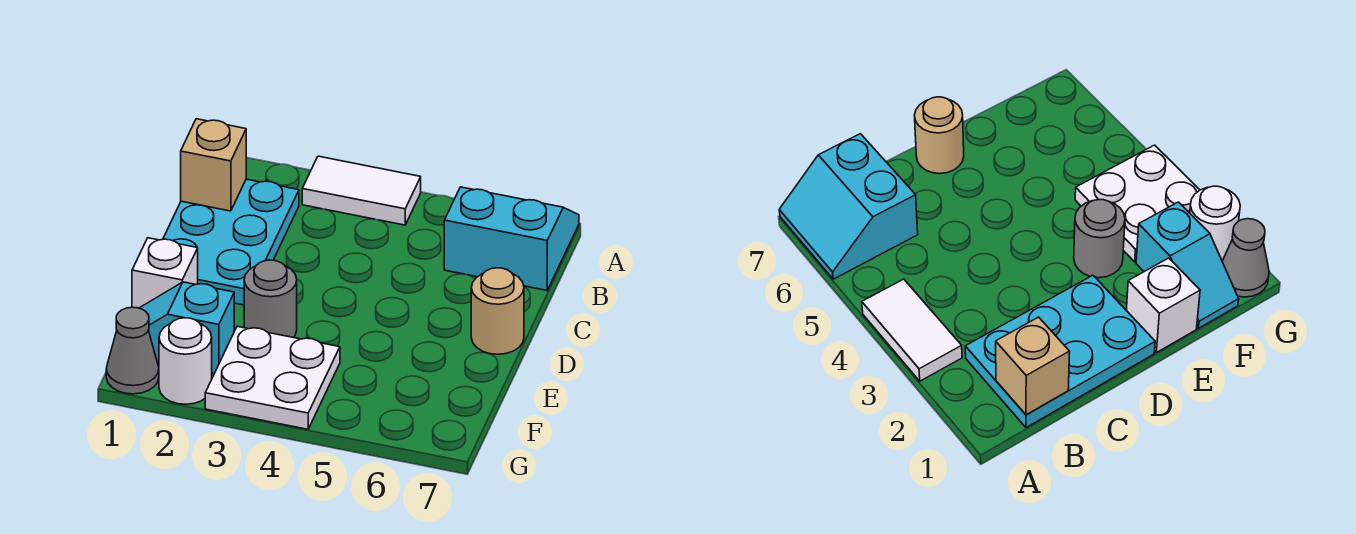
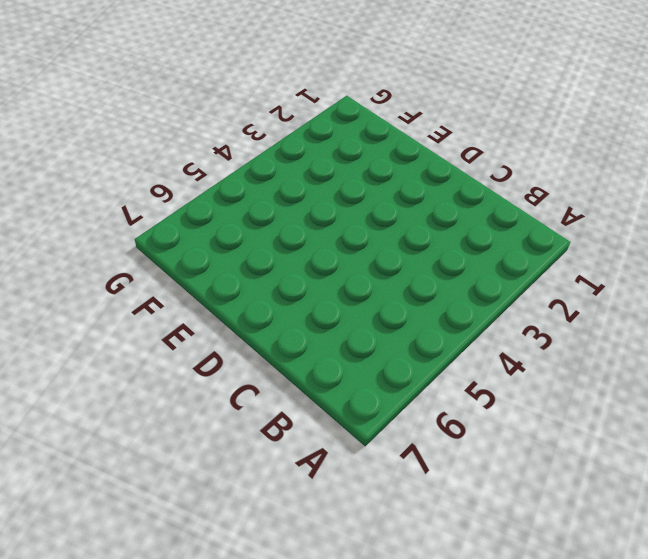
none -> white 1x2 tile [302,156,421,225]
none -> cyan 2x2 slope [444,187,579,290]

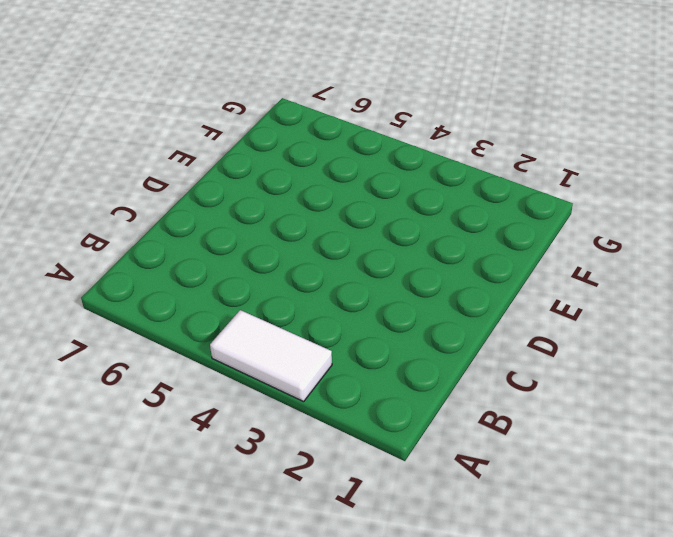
none -> cyan 2x2 slope [444,187,579,290]
none -> cyan 2x3 plate [163,179,299,305]

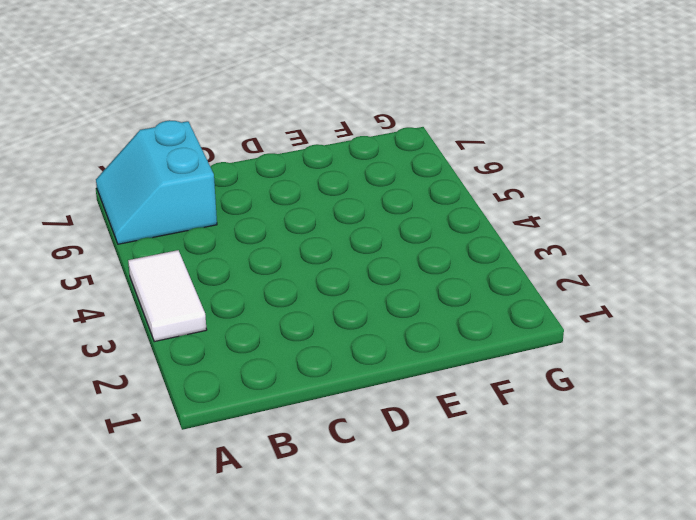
none -> cyan 2x3 plate [163,179,299,305]
none -> tan 1x1 round brick [471,268,524,354]

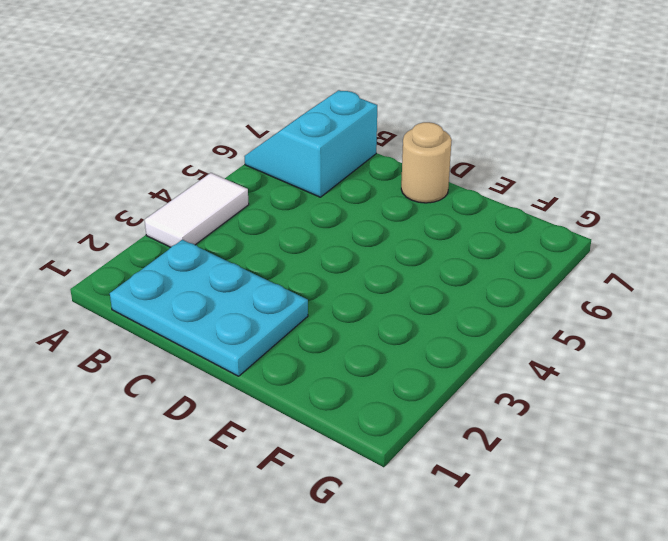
none -> white 1x1 brick [132,238,198,308]
none -> grey 1x1 round brick [244,260,297,337]

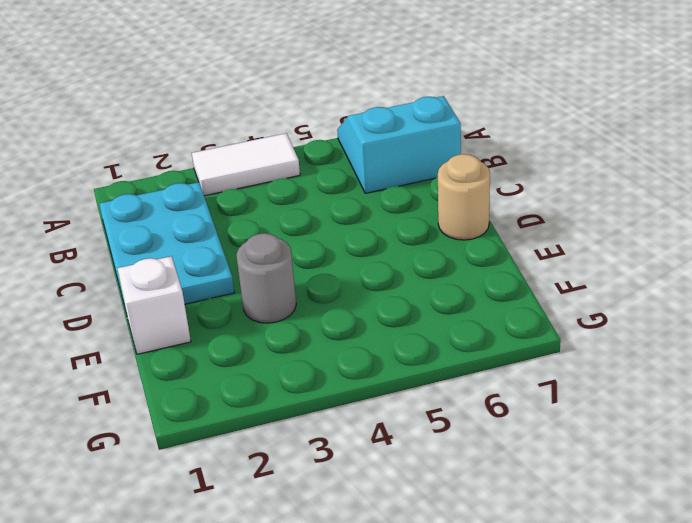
none -> cyan 1x2 slope [140,282,234,374]
none -> white 2x2 plate [205,326,340,429]

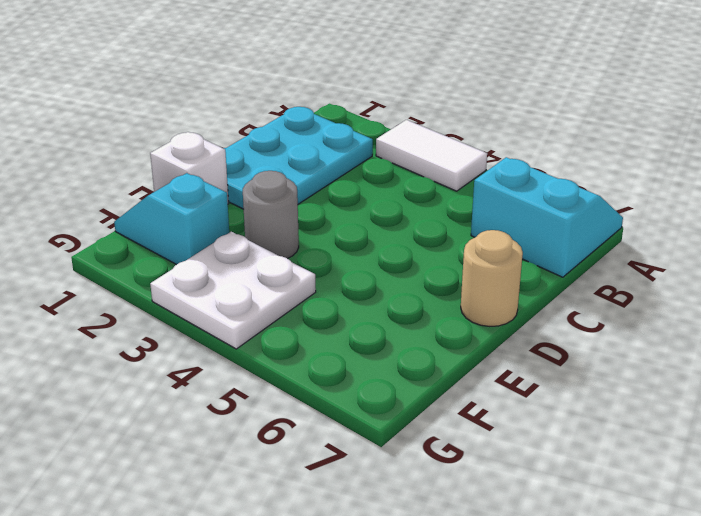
none -> grey 1x1 cone [106,307,159,394]
none -> white 1x1 round brick [159,318,212,404]

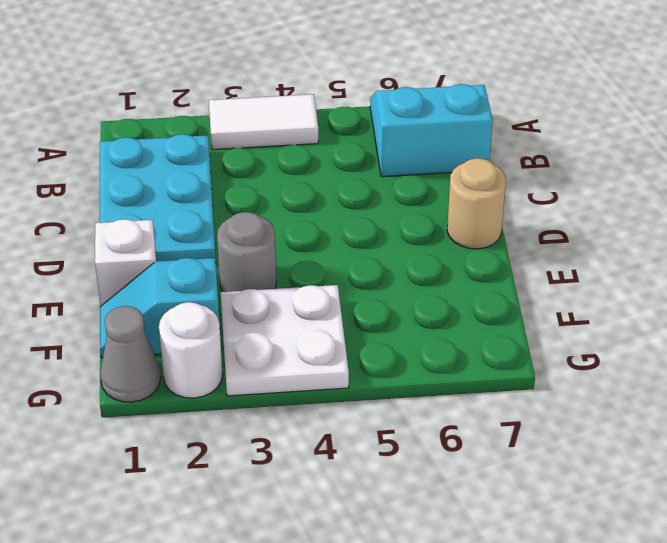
none -> tan 1x1 brick [181,119,246,211]

